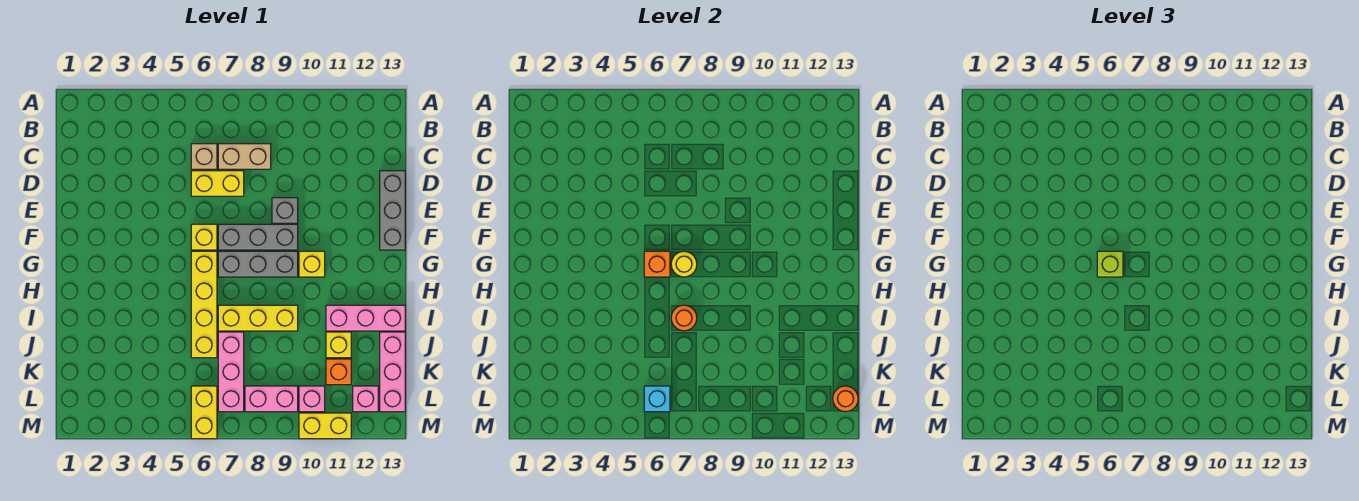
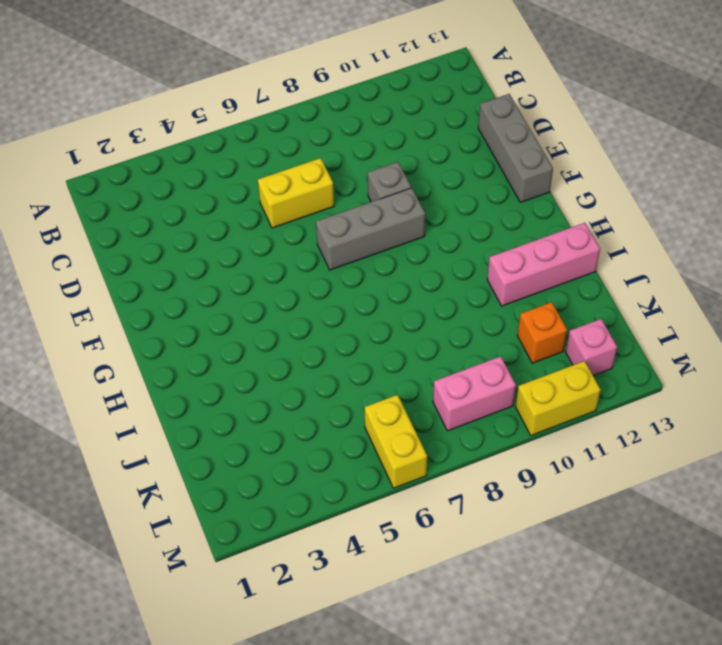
none -> tan 1x1 brick [191,144,217,169]
none -> tan 1x2 brick [218,144,271,169]
none -> yellow 1x1 brick [191,224,217,250]

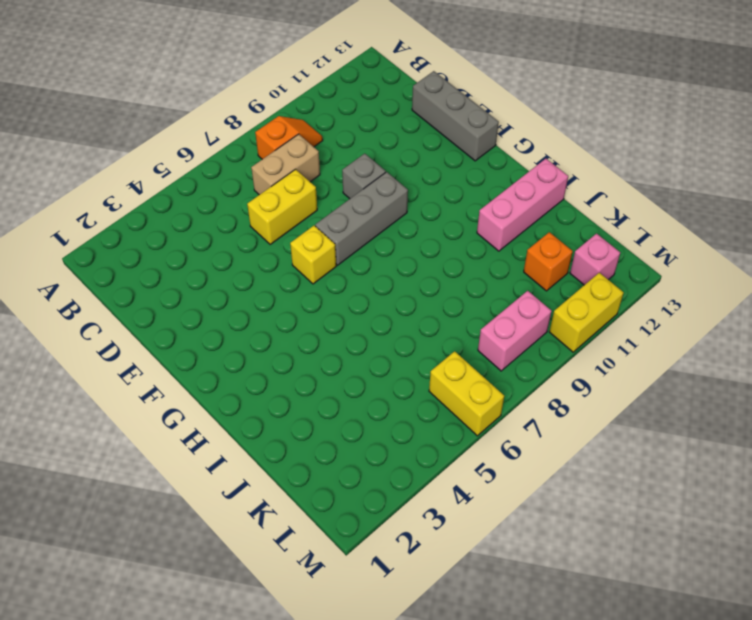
orange 1x2 slope [255,116,323,159] -> none
none -> tan 1x1 brick [191,144,217,169]
none -> yellow 1x4 brick [191,251,217,358]
none -> grey 1x3 brick [218,251,298,277]

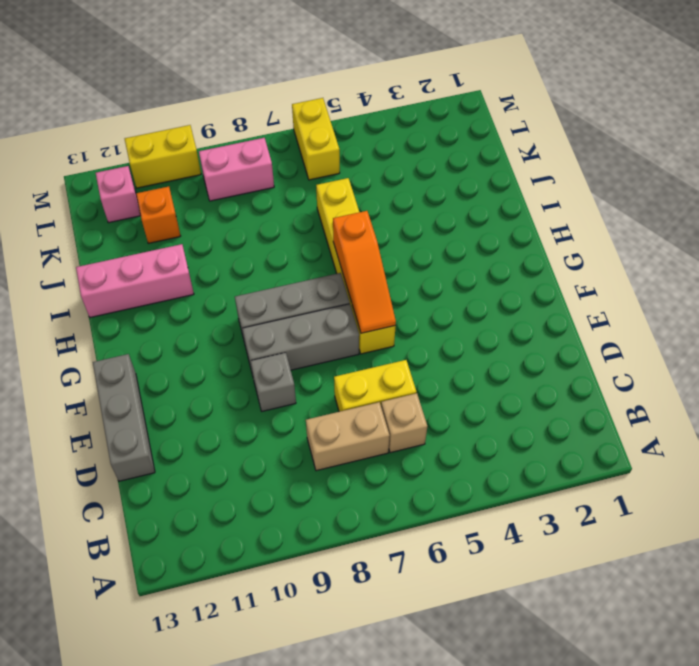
orange 1x3 slope [333,211,396,333] -> orange 1x1 brick [644,251,670,277]
none -> yellow 1x1 brick [299,251,325,277]
none -> yellow 1x3 brick [218,305,298,331]
none -> pink 1x3 brick [218,332,244,412]

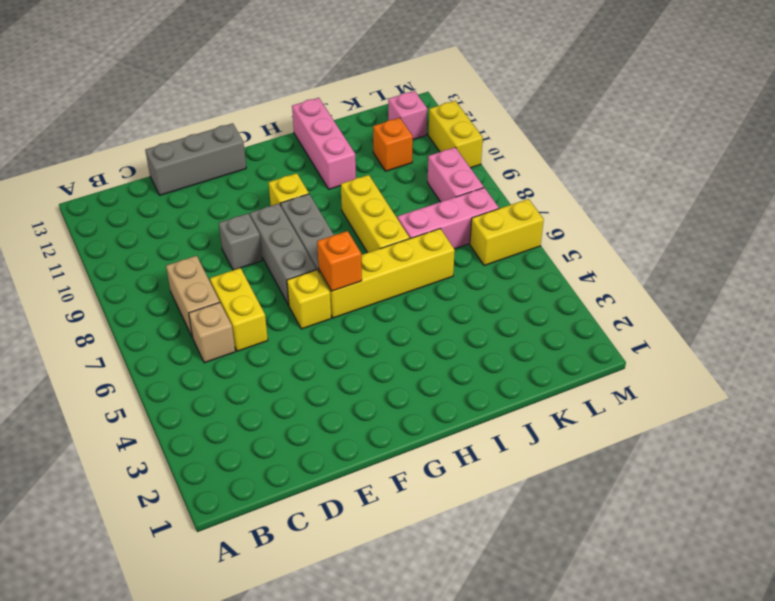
none -> yellow 1x1 brick [326,332,351,358]
none -> pink 1x3 brick [380,332,405,412]
none -> pink 1x1 brick [299,386,325,412]

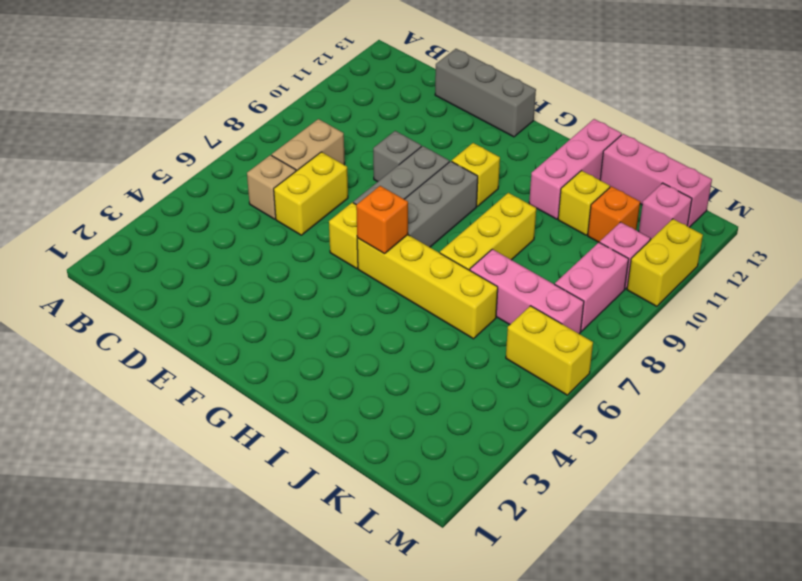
none -> yellow 1x1 round brick [671,251,697,277]
none -> orange 1x1 round brick [671,305,697,331]
none -> cyan 1x1 brick [644,386,670,412]

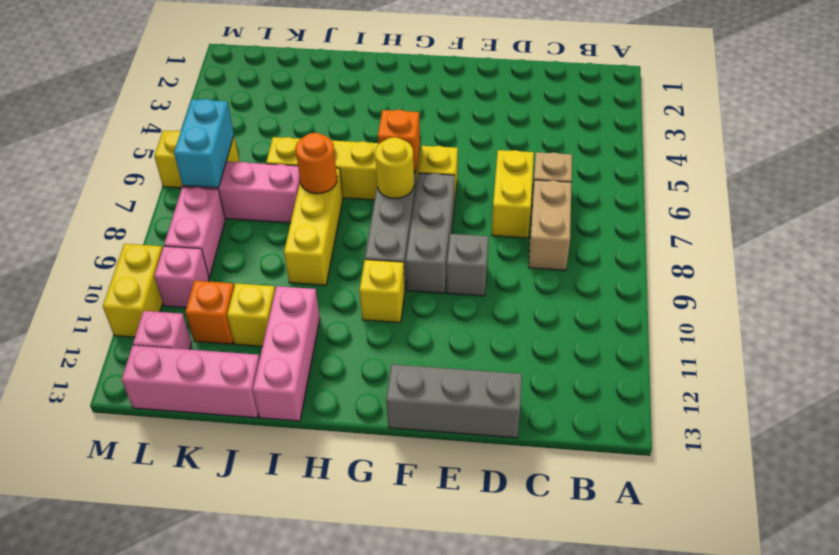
cyan 1x2 brick [174,99,234,188] -> cyan 1x1 brick [644,386,670,412]
none -> orange 1x1 round brick [833,386,858,412]
none -> lime 1x1 brick [1097,251,1123,277]

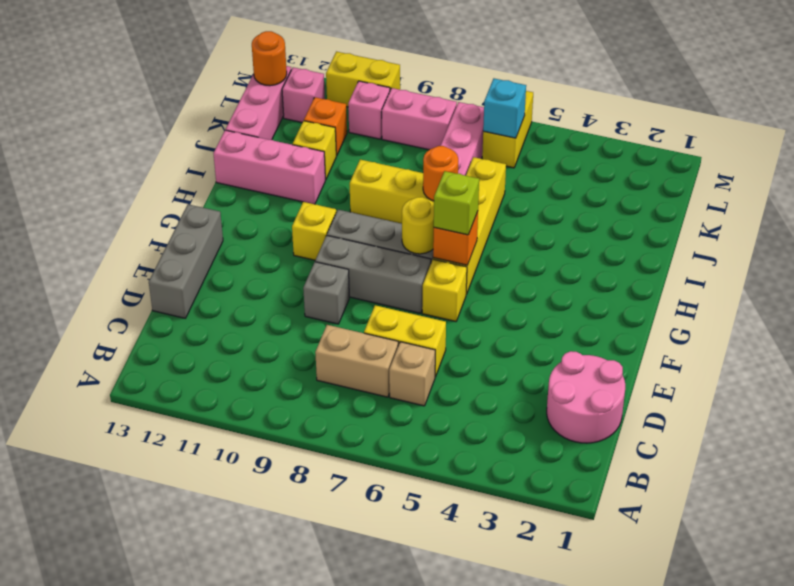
pink 2x2 round brick [547,351,625,443] -> none

